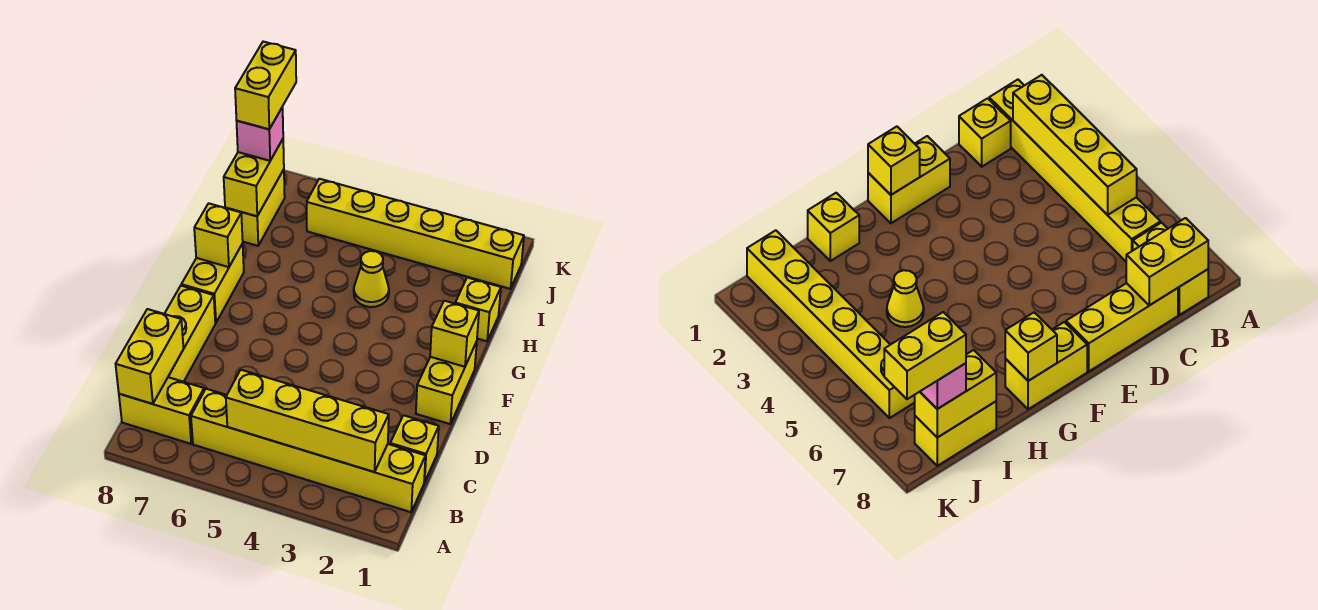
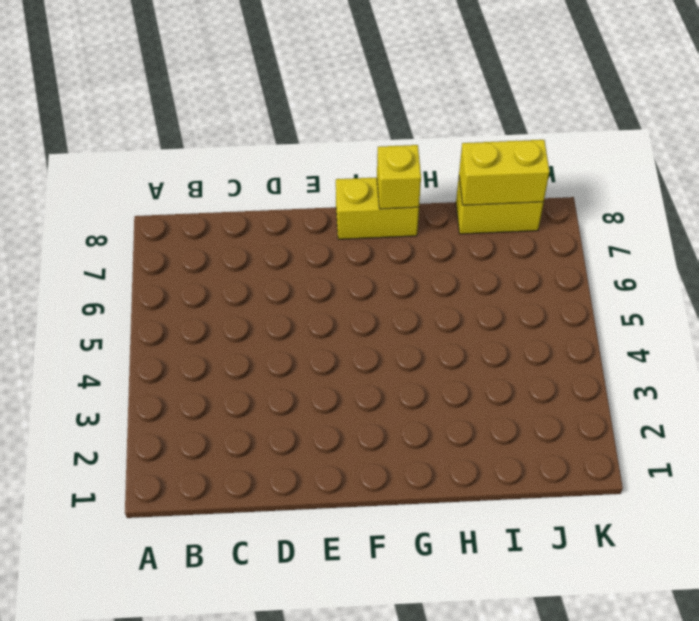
none -> yellow 1x6 brick [191,389,425,512]
none -> yellow 1x2 brick [119,377,204,444]
none -> yellow 1x1 brick [390,415,439,482]

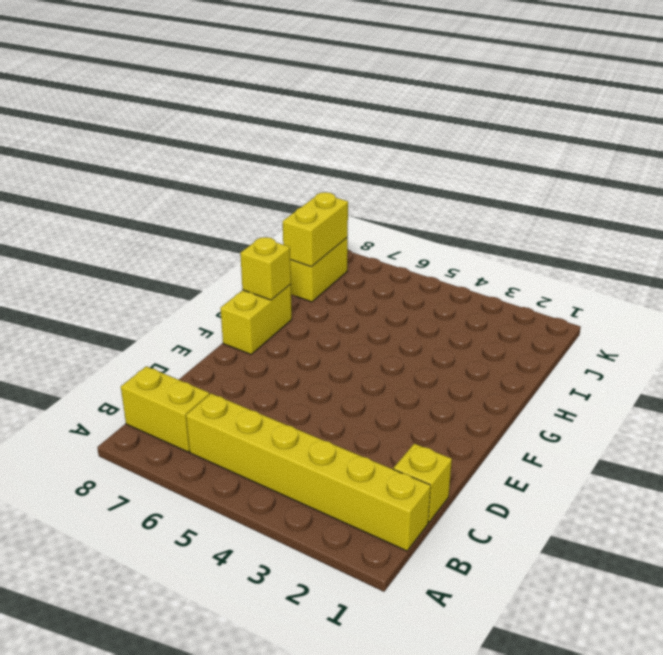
none -> yellow 1x3 brick [165,286,215,382]
none -> yellow 1x2 brick [416,342,477,424]
none -> yellow 1x1 brick [455,278,501,341]

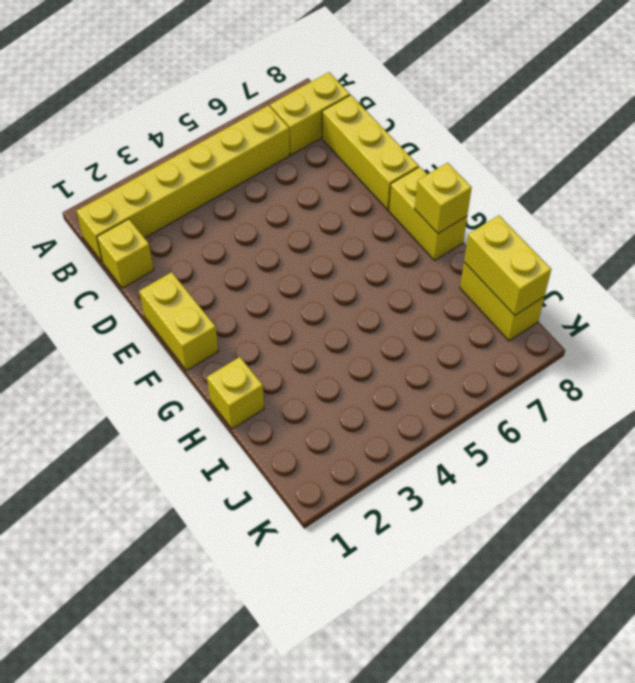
none -> yellow 1x1 cone [354,251,389,307]
none -> yellow 1x6 brick [307,179,524,289]
none -> yellow 1x4 brick [226,370,389,472]

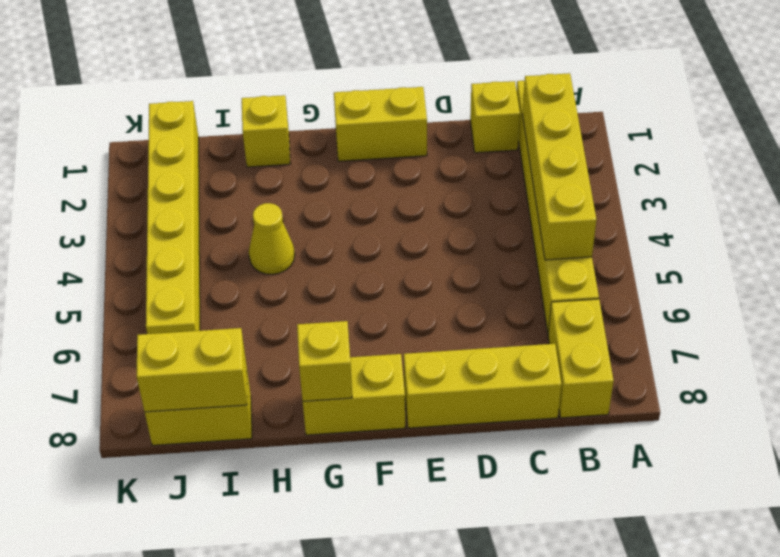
none -> yellow 1x2 brick [116,309,184,404]
none -> yellow 1x1 brick [430,301,479,367]
none -> pink 1x1 brick [237,107,283,161]

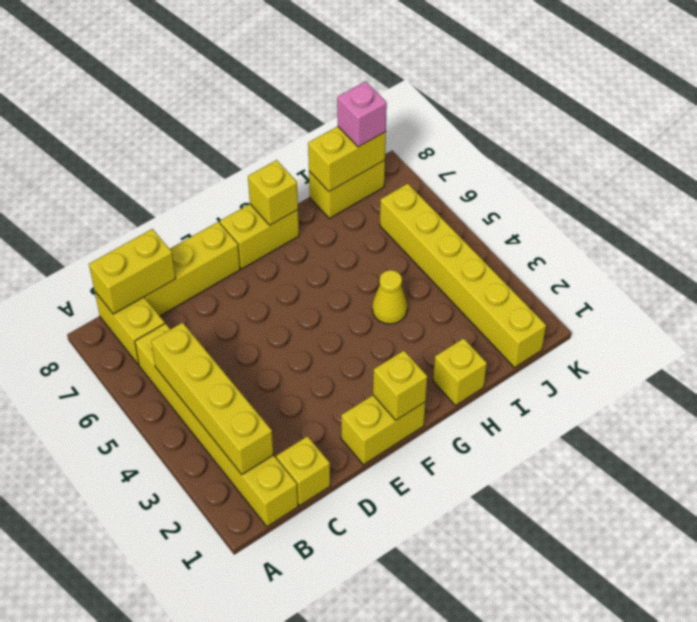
none -> yellow 1x2 brick [235,42,296,129]

